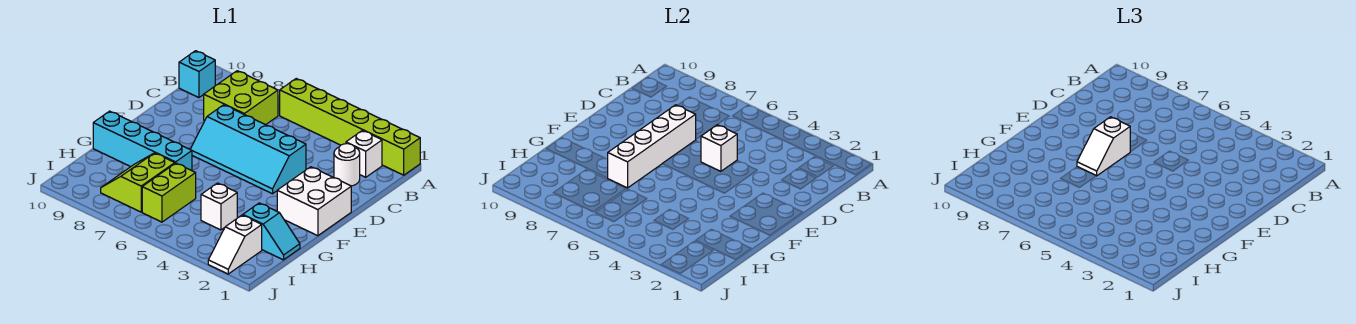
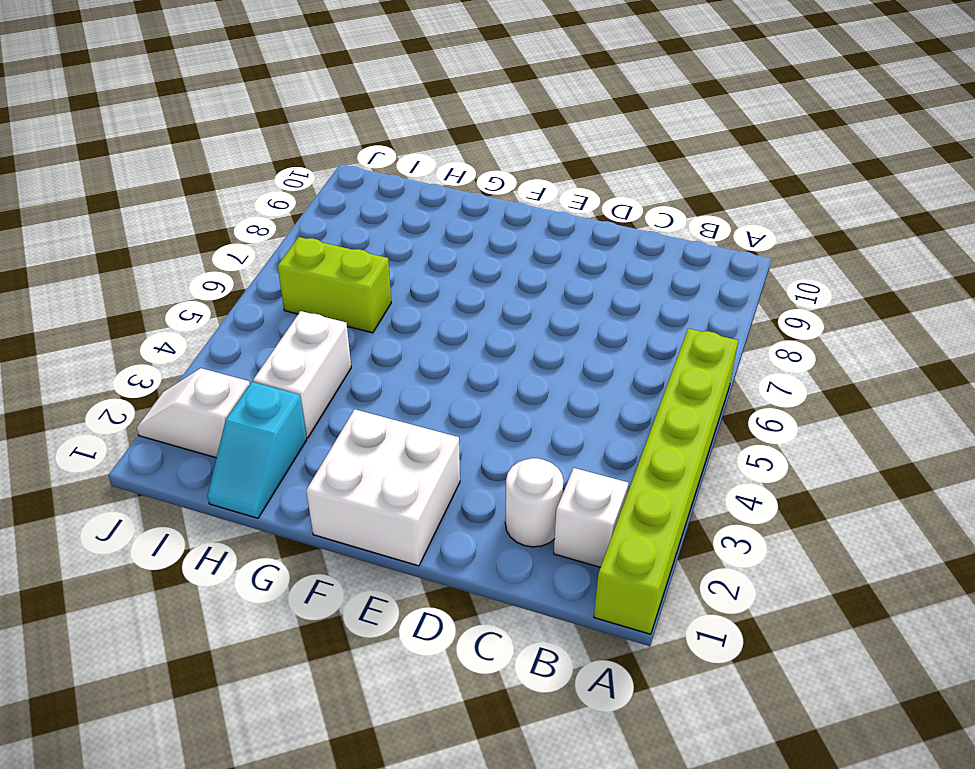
white 1x2 brick [253,311,351,438] -> white 1x1 brick [201,183,237,230]
none -> lime 2x2 brick [204,71,278,125]
none -> cyan 1x1 brick [179,51,215,98]
none -> cyan 2x4 slope [190,105,306,194]

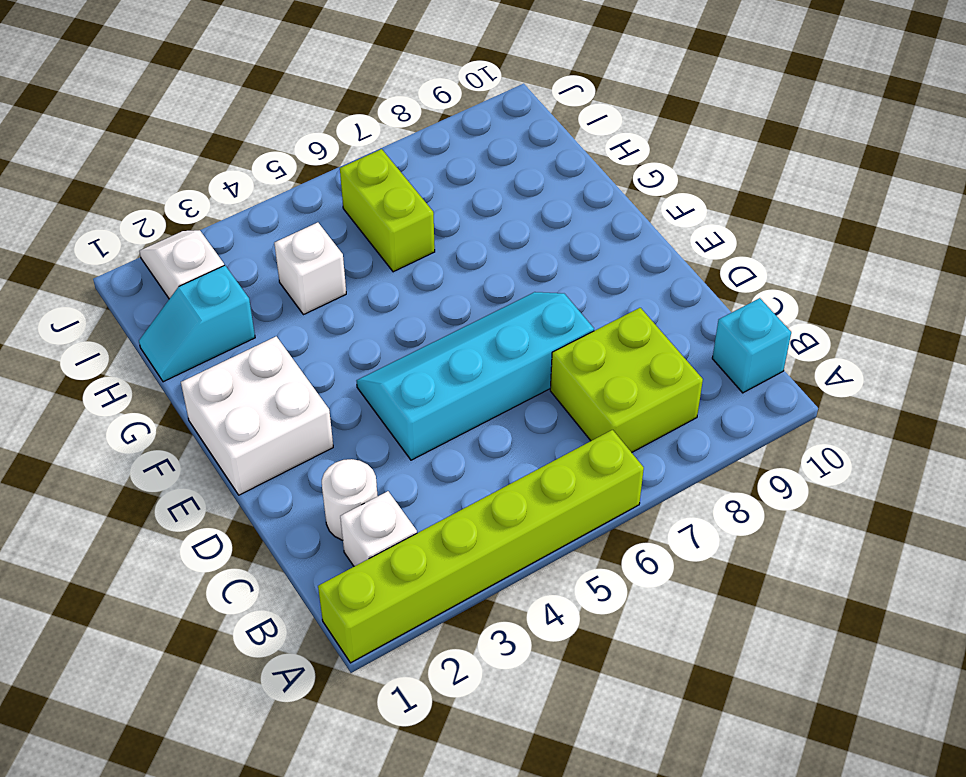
none -> cyan 1x4 brick [93,111,192,171]
none -> lime 2x2 slope [101,153,175,212]
none -> white 1x1 brick [701,125,737,171]

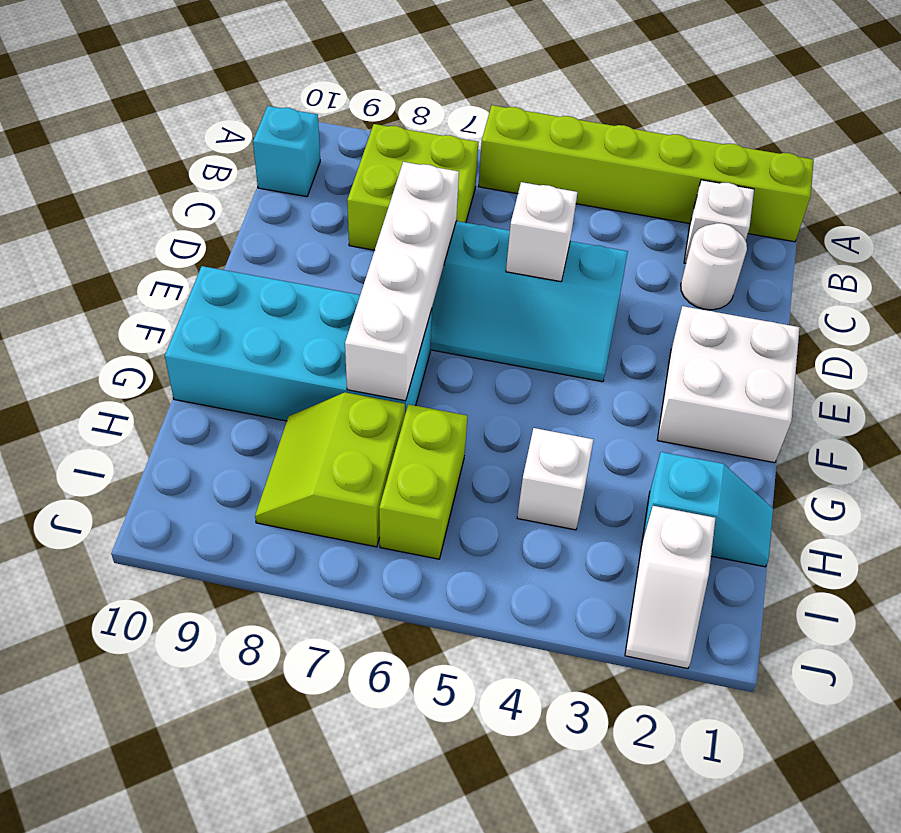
cyan 2x4 brick [165,266,432,421] -> cyan 1x4 brick [93,111,192,171]
none -> white 1x2 slope [1077,117,1130,176]

